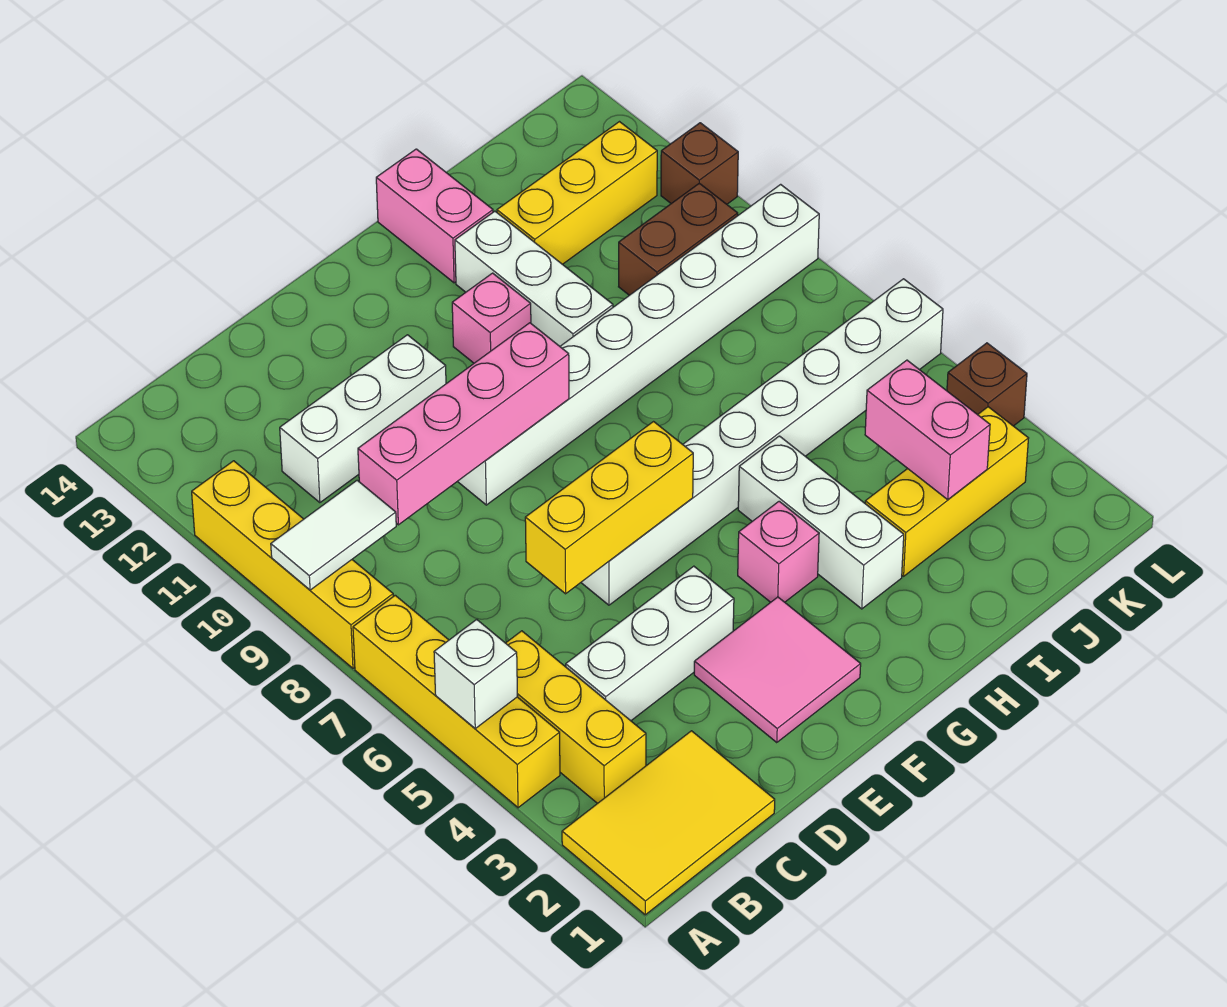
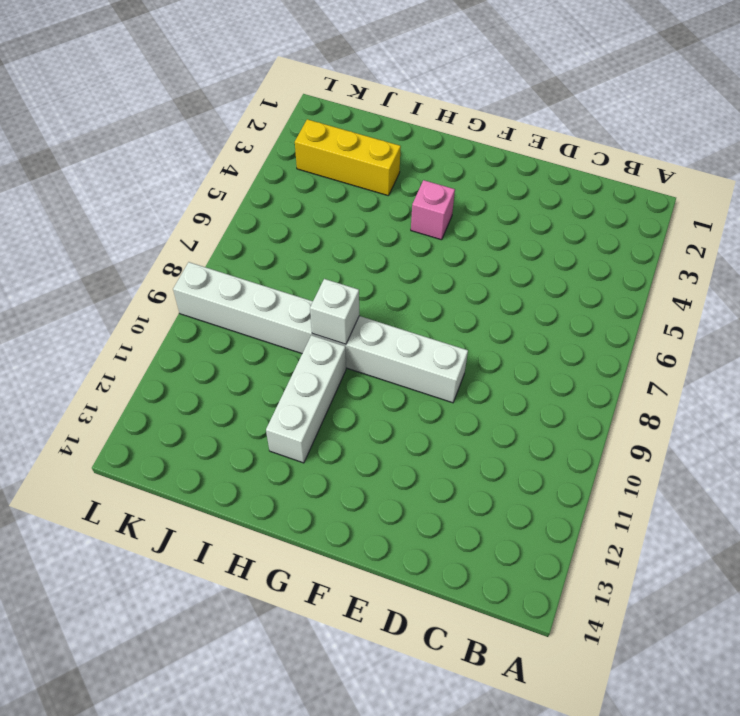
white 1x1 brick [310,279,359,344] -> white 1x1 brick moved to [434,619,518,728]
none -> yellow 2x3 tile [562,731,775,915]
none -> yellow 1x4 brick [353,595,560,808]
none -> yellow 1x4 brick [192,461,393,668]

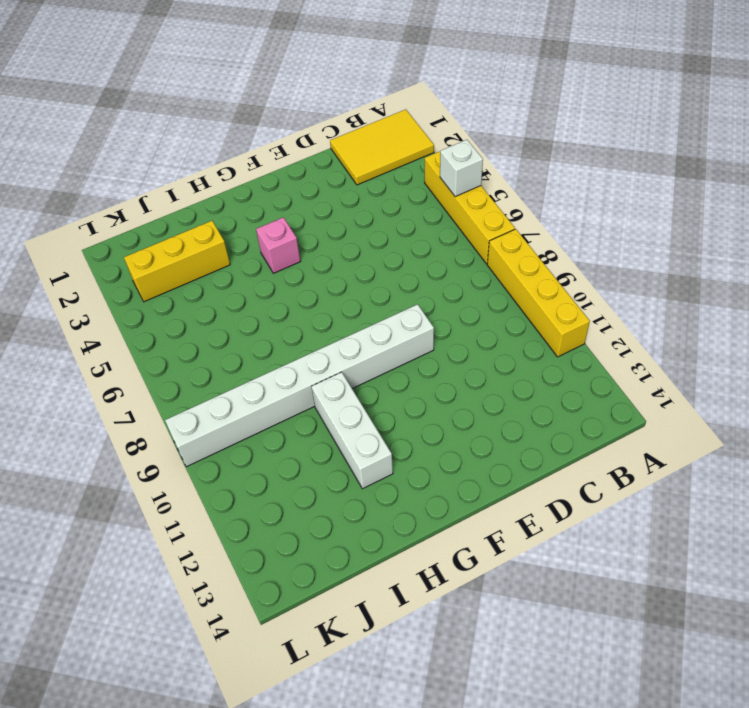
none -> yellow 1x3 brick [506,631,646,804]
none -> white 1x3 brick [566,566,734,721]
none -> white 1x3 brick [280,335,446,503]

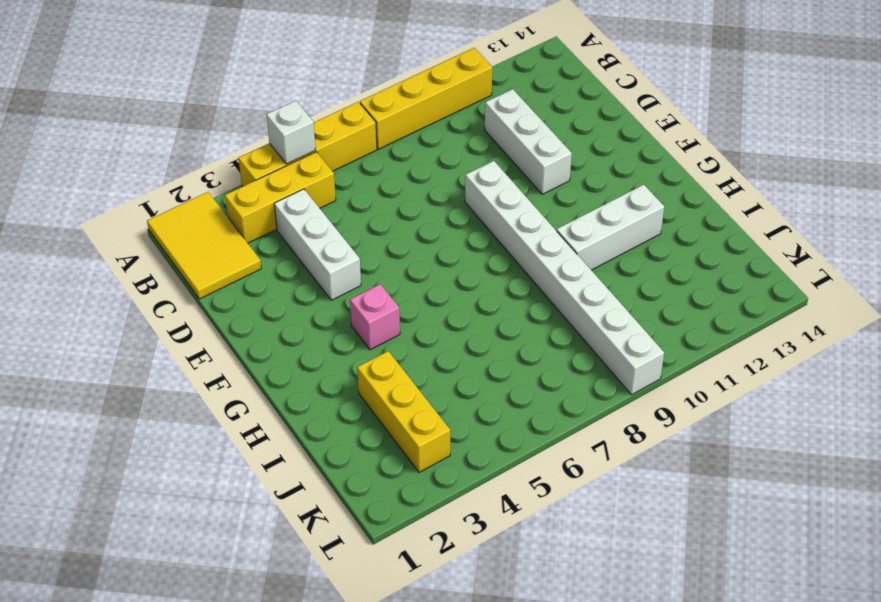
none -> pink 2x2 tile [694,597,861,743]
none -> white 1x8 brick [581,279,943,605]
none -> pink 1x1 brick [452,273,531,363]

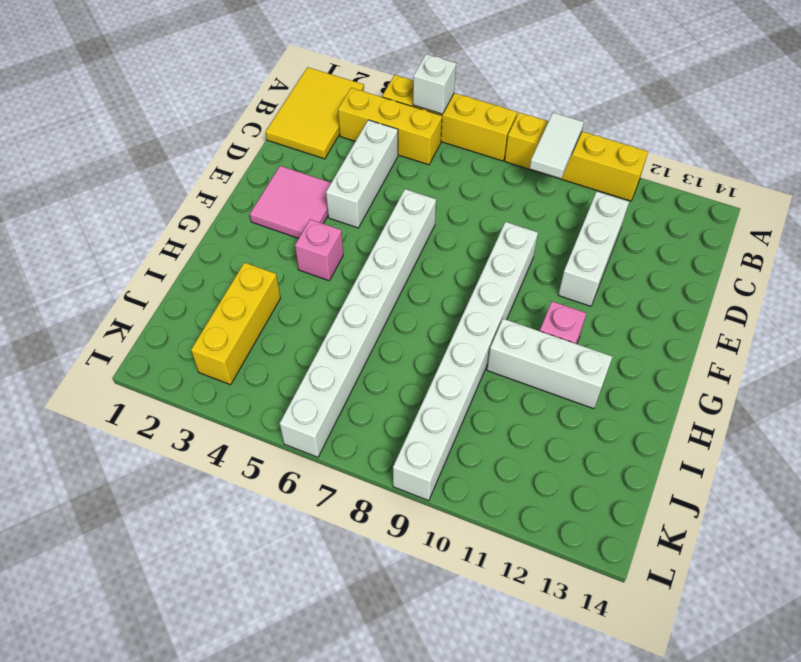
none -> white 1x3 brick [738,436,904,609]
none -> pink 1x2 brick [376,149,493,283]
none -> yellow 1x3 brick [497,122,657,264]

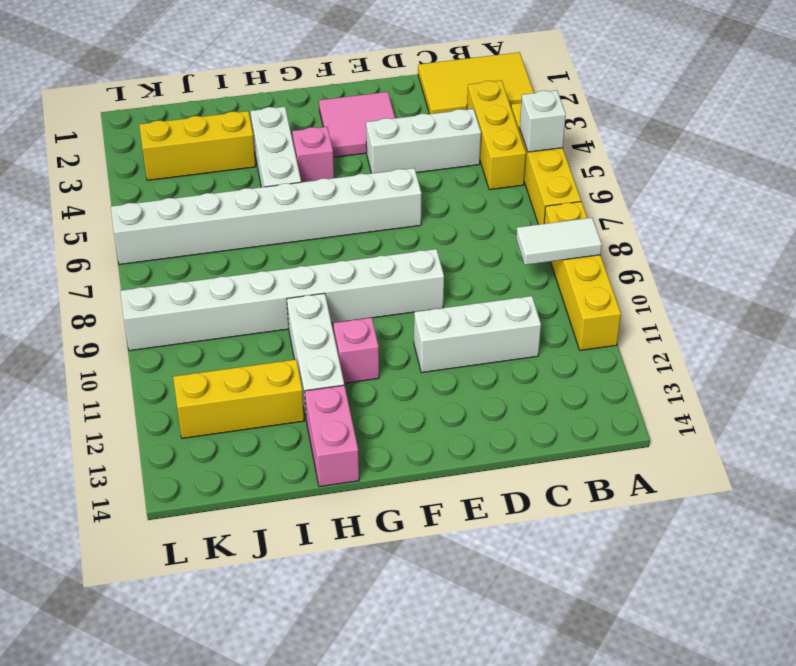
none -> brown 1x2 brick [619,183,738,295]
none -> brown 1x1 brick [947,343,1027,426]
none -> brown 1x1 brick [661,123,738,204]

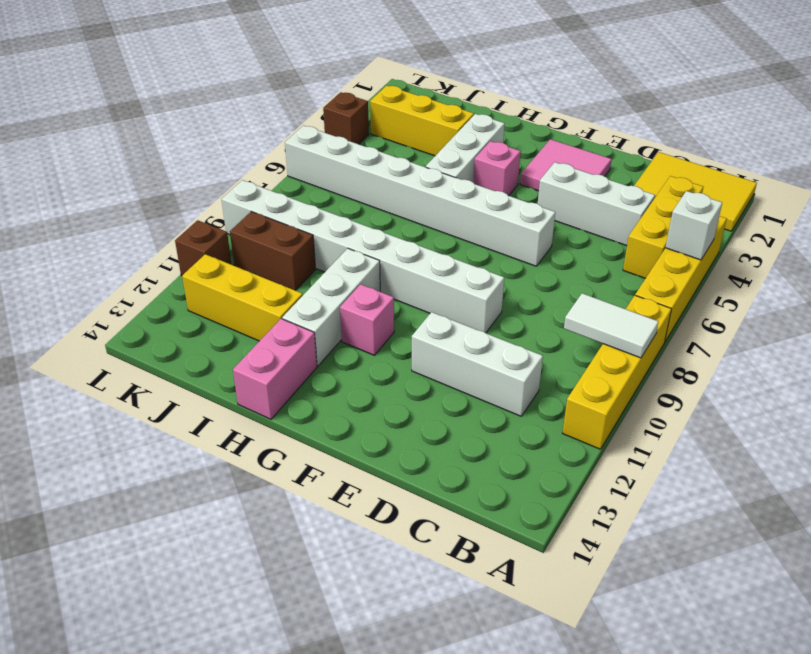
none -> pink 1x4 brick [358,323,569,525]
none -> yellow 1x3 brick [525,422,693,594]
none -> pink 1x2 brick [865,360,990,499]

